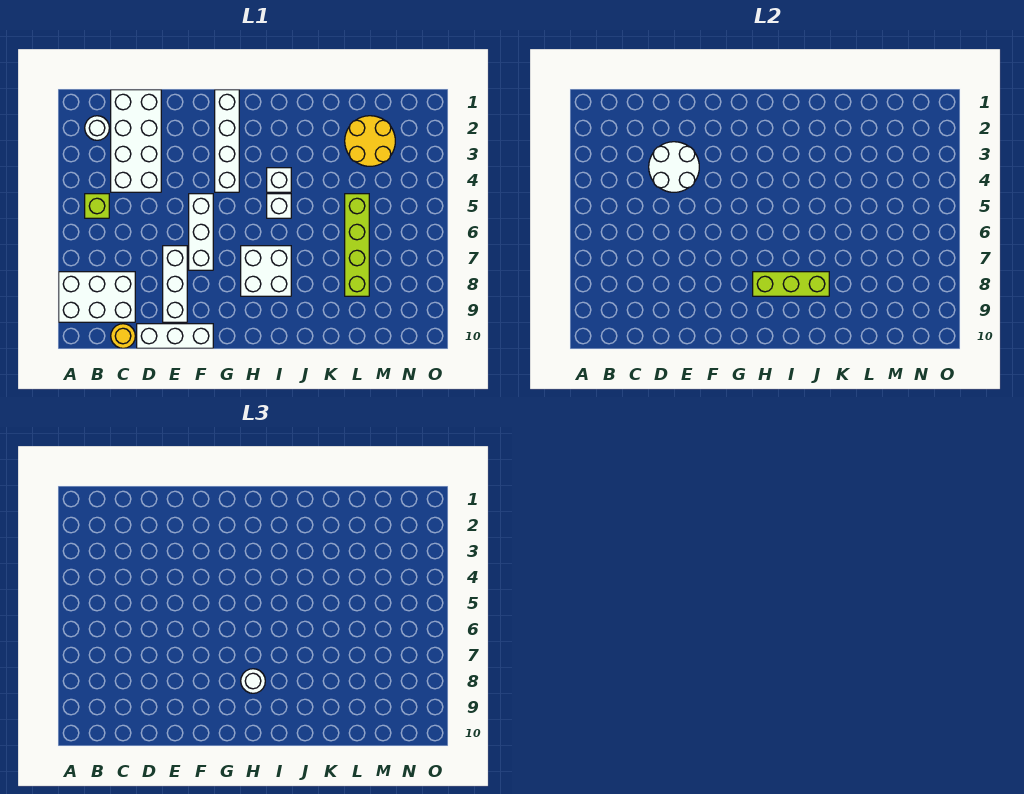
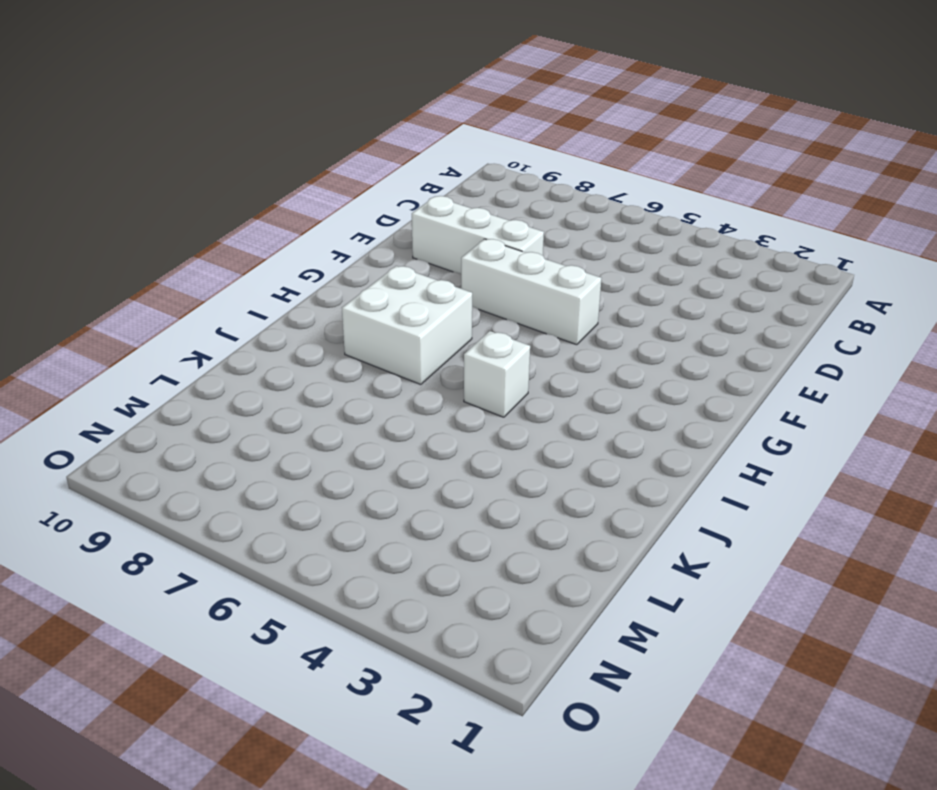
none -> white 2x3 brick [59,272,135,322]
none -> white 1x1 round brick [85,116,109,140]
none -> lime 1x1 brick [85,194,109,218]

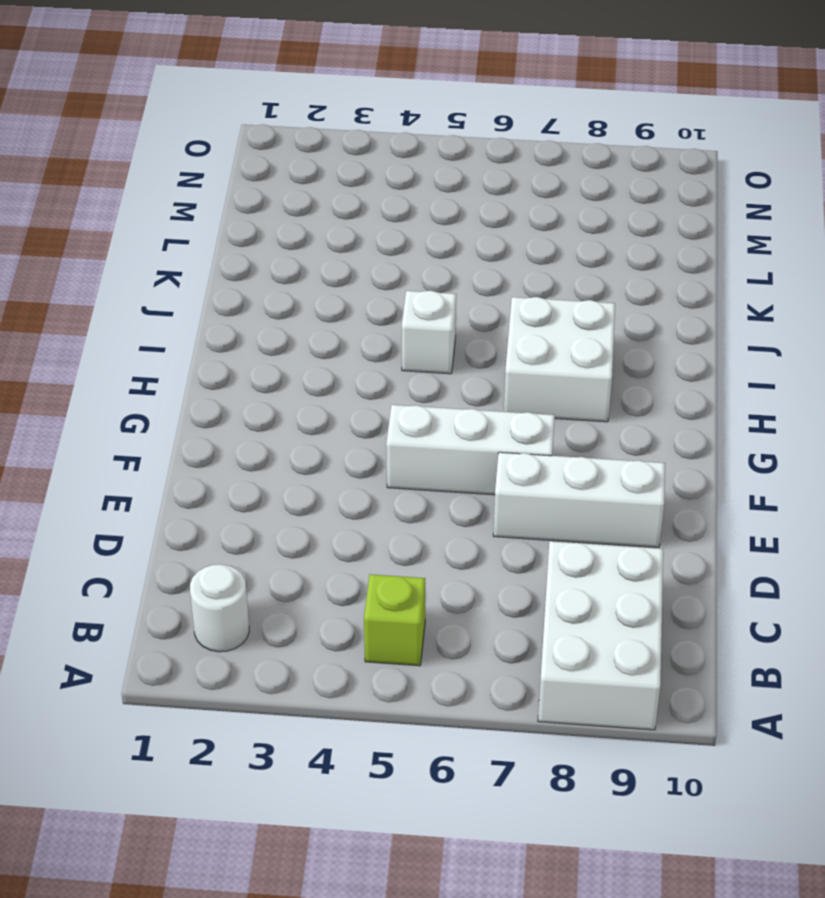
none -> white 2x4 brick [111,90,161,192]
none -> yellow 1x1 round brick [111,324,135,348]
none -> white 1x3 brick [137,324,213,348]

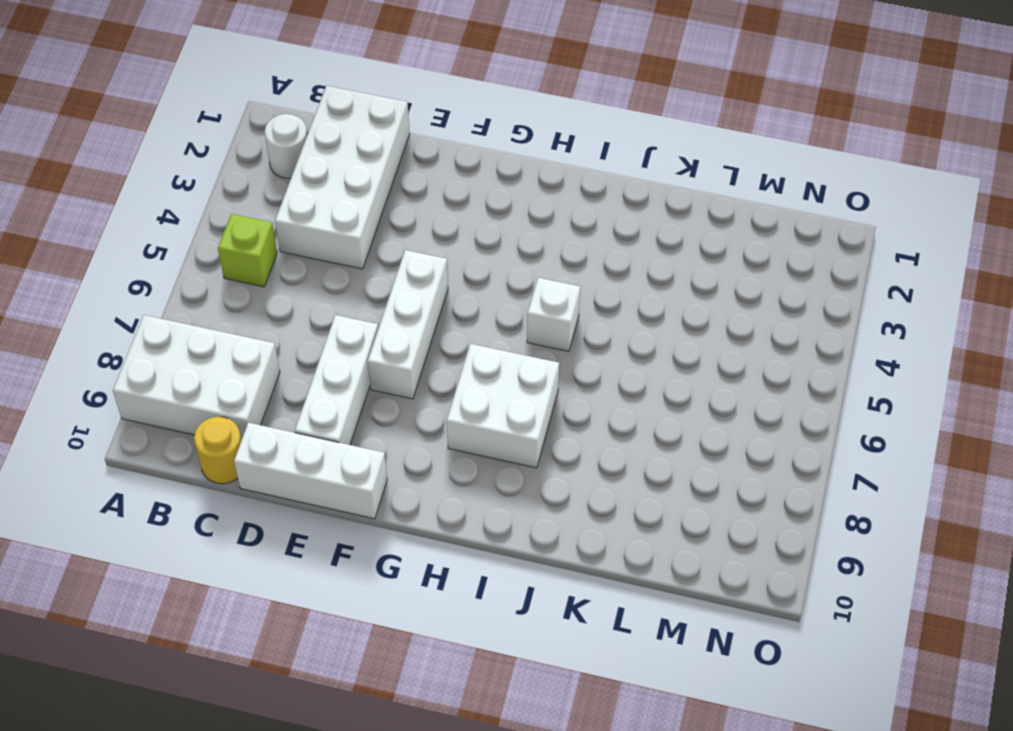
none -> white 1x4 brick [215,90,239,192]
none -> white 1x1 brick [267,168,291,192]
none -> yellow 2x2 round brick [345,116,395,166]

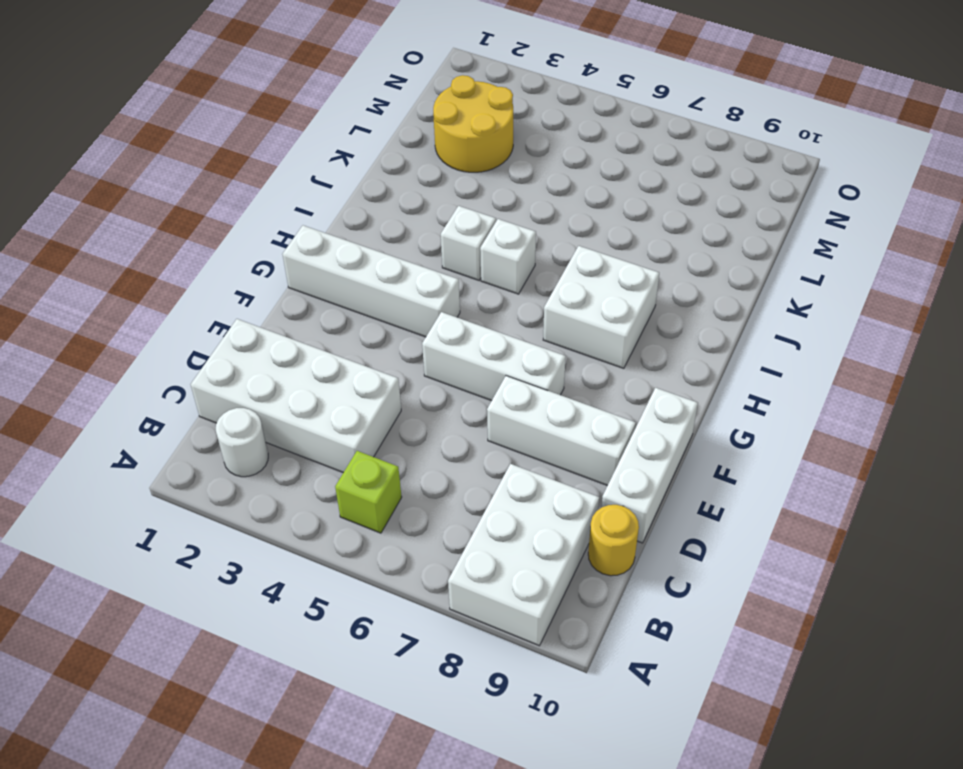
none -> lime 1x4 brick [345,194,369,296]
none -> white 2x2 round brick [649,142,699,192]
none -> lime 1x3 brick [753,272,829,296]

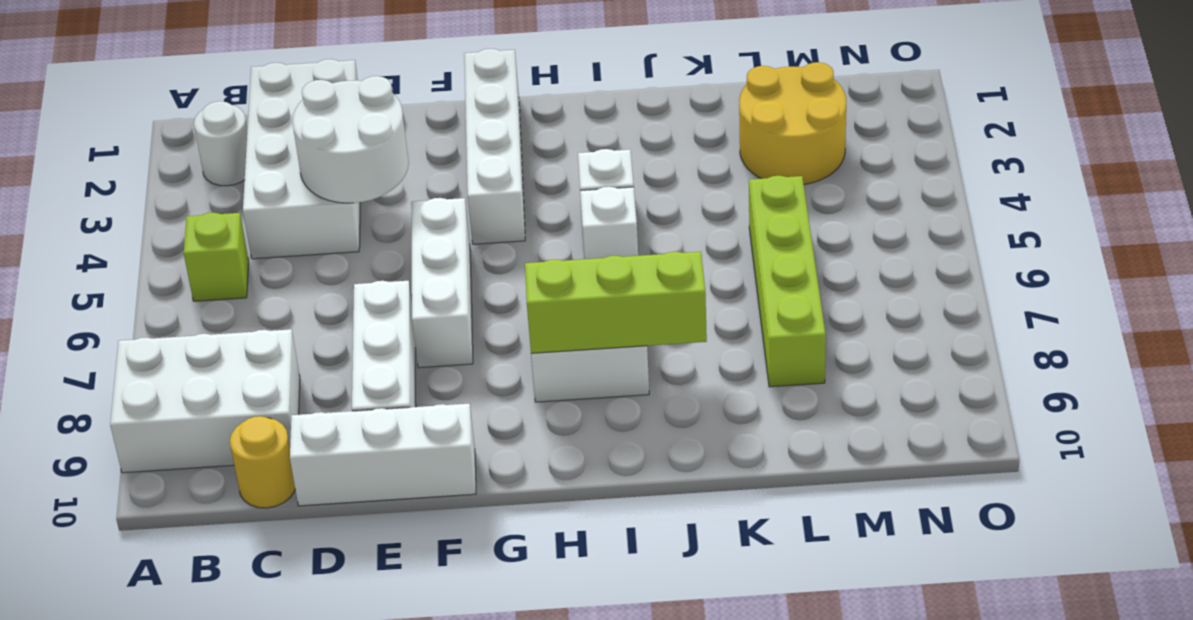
none -> white 1x1 round brick [241,669,265,693]

